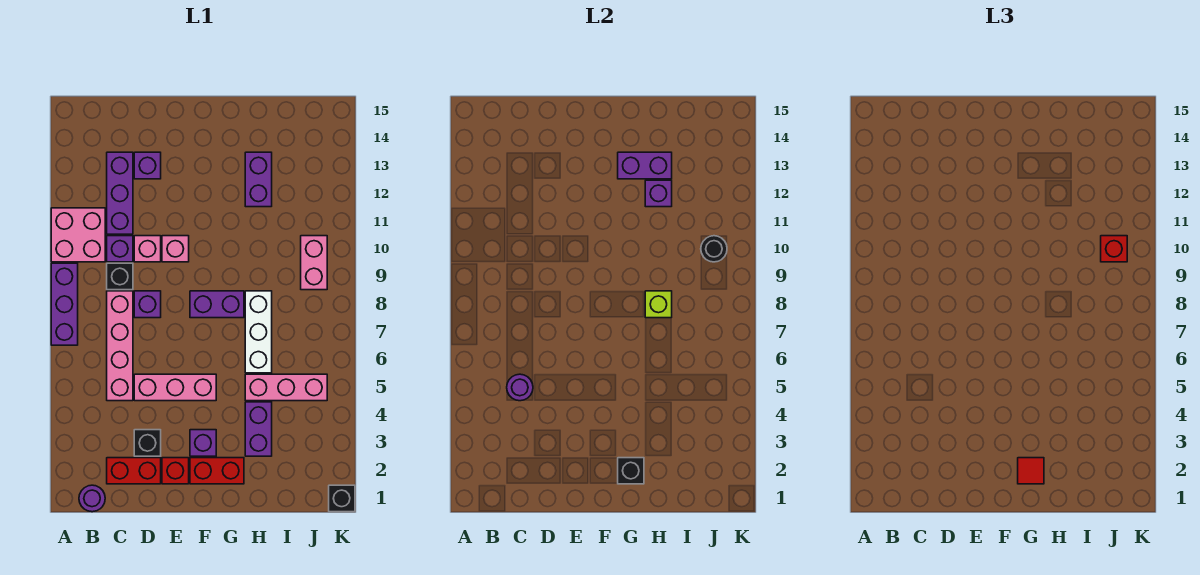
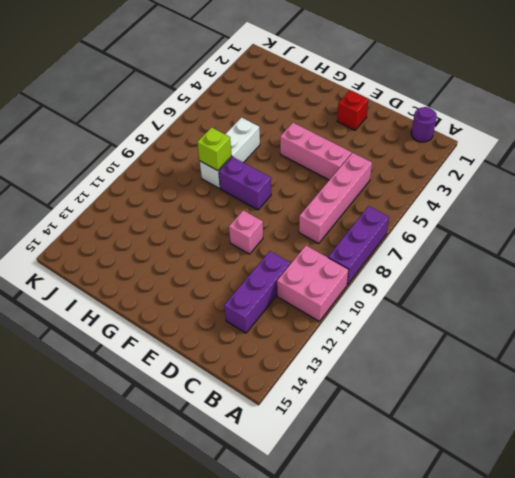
none -> red 1x2 brick [107,458,161,484]
none -> black 1x1 brick [107,263,133,290]
none -> purple 1x1 brick [107,236,133,262]
none -> black 1x1 brick [134,430,161,456]

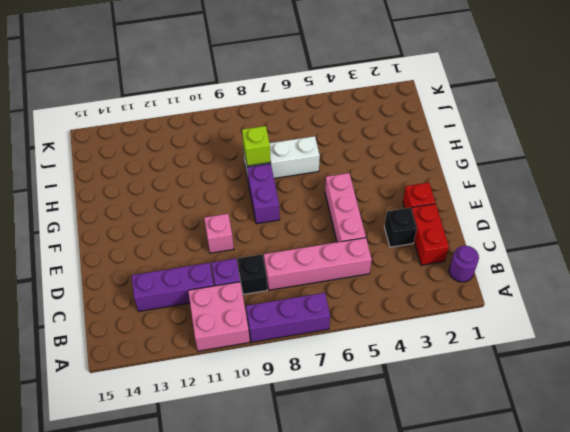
none -> purple 1x1 brick [134,291,161,318]
none -> pink 1x1 brick [134,236,161,262]
none -> purple 1x1 brick [134,152,161,179]
none -> red 1x2 brick [190,458,244,484]

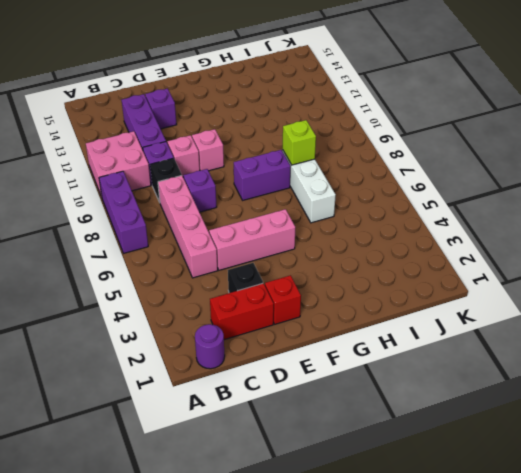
none -> red 1x2 brick [190,458,244,484]
none -> purple 1x1 brick [190,430,216,456]
none -> purple 1x2 brick [245,402,272,456]
none -> pink 1x3 brick [245,374,327,401]

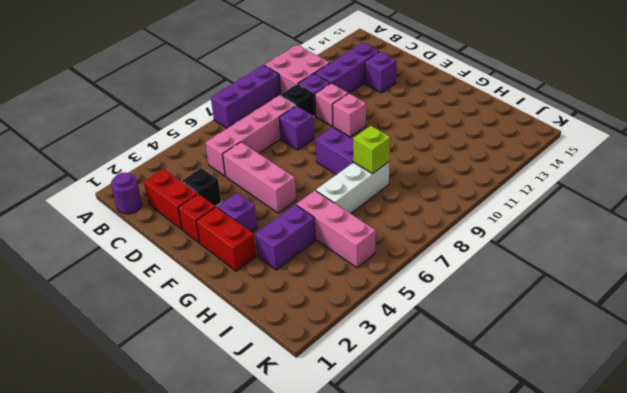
none -> purple 1x2 brick [245,152,272,207]
none -> pink 1x2 brick [301,236,327,290]
none -> black 1x1 brick [329,485,355,512]
none -> purple 1x1 round brick [507,374,533,401]

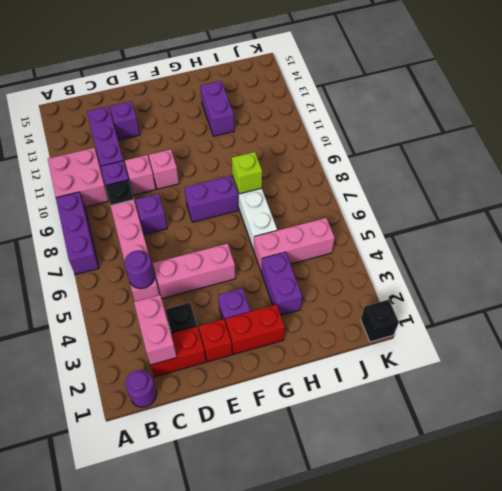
pink 1x2 brick [134,295,177,365] -> pink 1x2 brick moved to [301,236,327,290]
none -> black 1x1 brick [618,458,644,484]
none -> purple 1x2 brick [618,152,672,179]
none -> purple 1x1 brick [645,180,672,207]
none -> black 1x1 round brick [701,236,727,262]

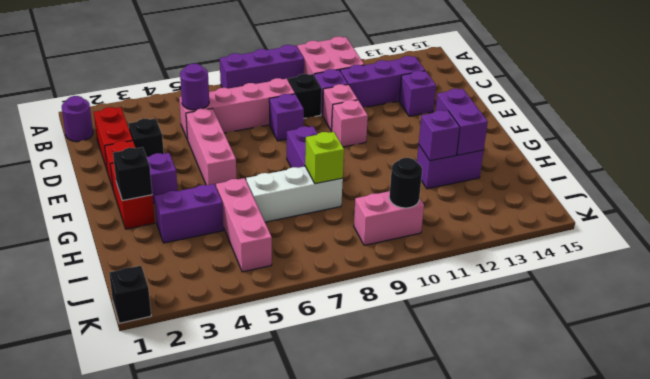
none -> red 1x1 tile [1018,458,1044,484]
none -> red 1x1 brick [1101,236,1127,262]

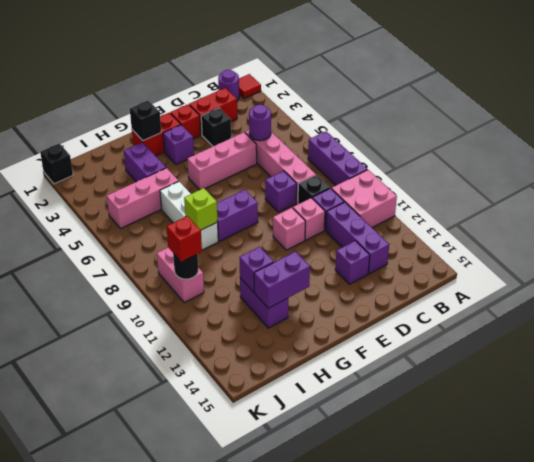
red 1x1 tile [239,74,261,98] -> red 1x1 tile moved to [1018,458,1044,484]

